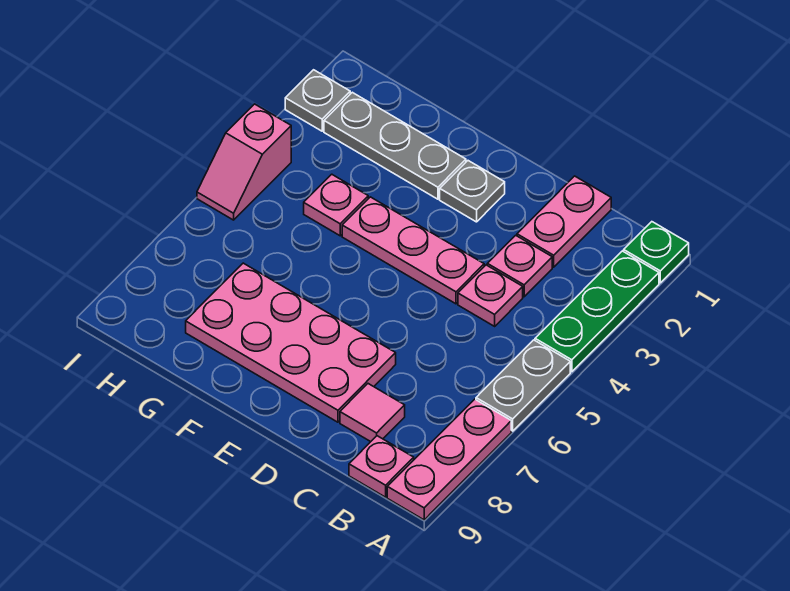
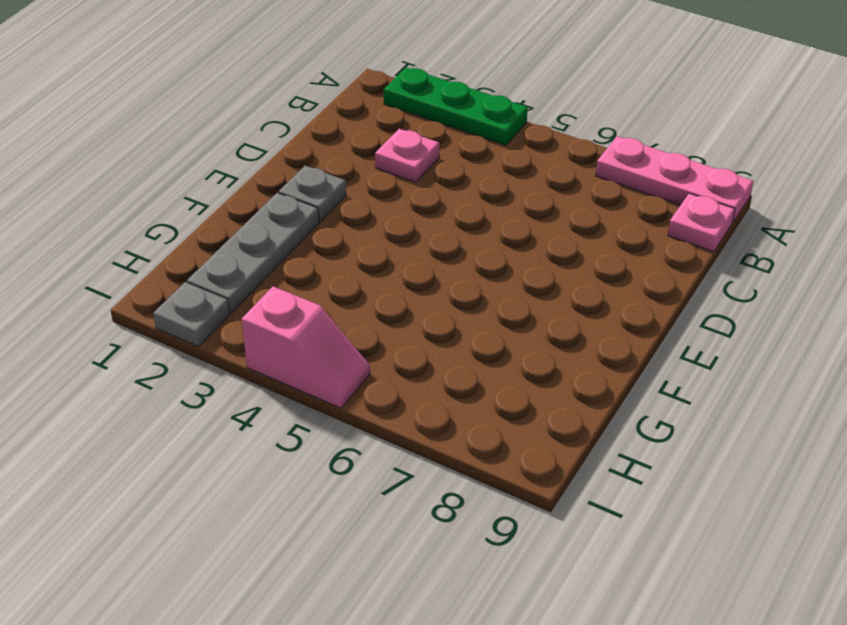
none -> green 1x1 plate [624,222,689,283]
none -> grey 1x2 plate [476,340,570,431]
none -> pink 1x2 plate [517,176,611,267]

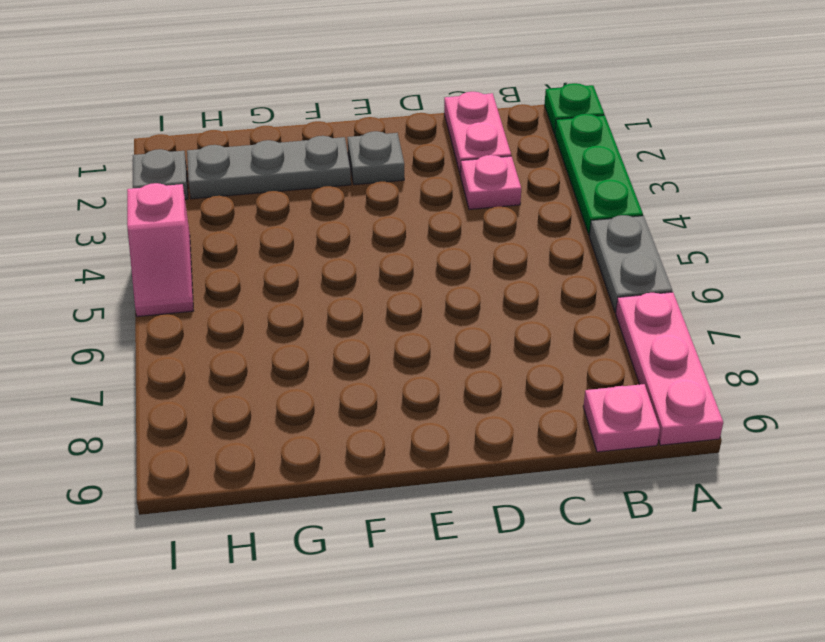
none -> pink 1x1 plate [458,265,523,326]
none -> pink 1x1 tile [340,384,405,442]
none -> pink 1x3 plate [342,197,484,304]

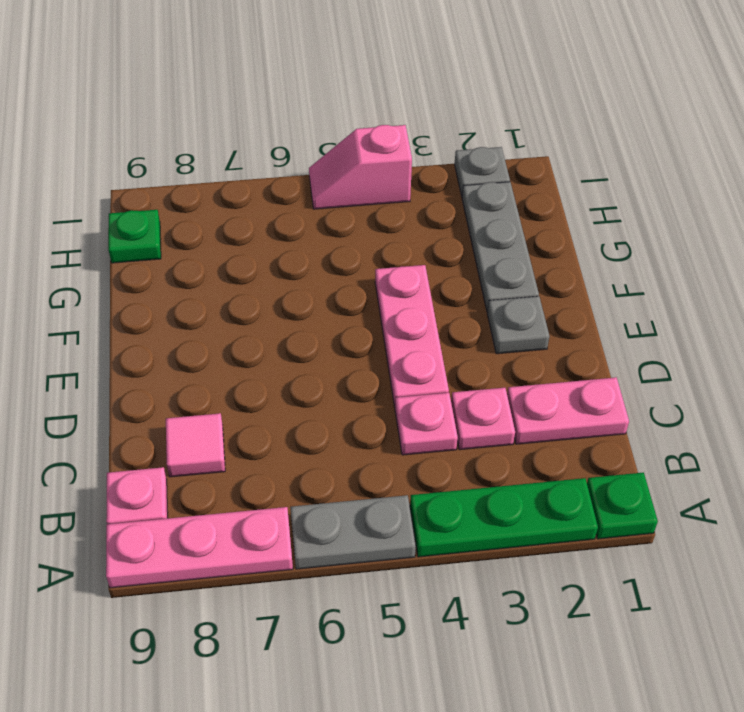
green 1x1 plate [108,210,161,263] -> none
none -> pink 2x4 plate [186,263,396,422]
none -> pink 1x1 plate [304,174,368,236]

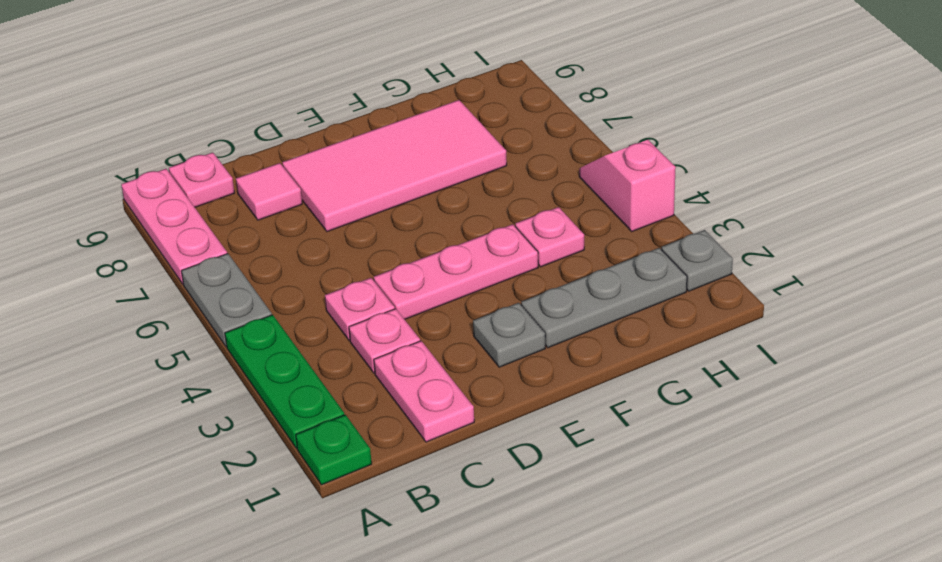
pink 2x4 tile [282,100,507,232] -> pink 2x4 plate [186,263,396,422]

